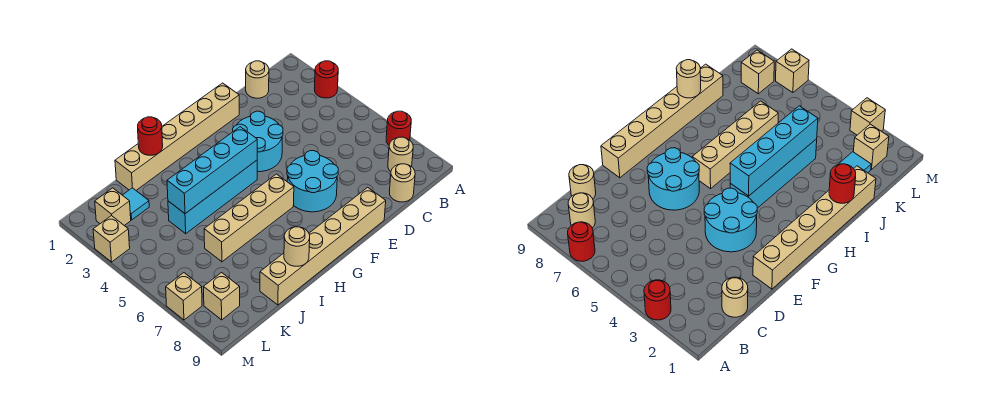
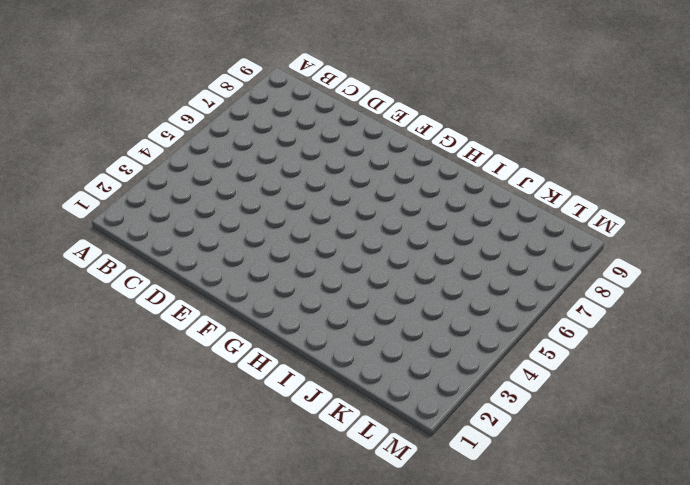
none -> red 1x1 round brick [314,61,338,98]
none -> red 1x1 round brick [386,111,411,145]
none -> tan 1x1 round brick [388,137,413,172]

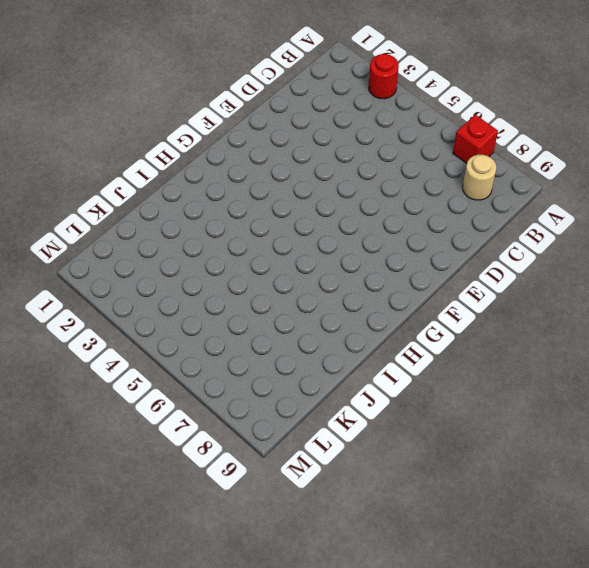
red 1x1 brick [453,115,498,163] -> red 1x1 round brick [386,111,411,145]
none -> tan 1x1 round brick [246,61,269,98]
none -> tan 1x1 round brick [389,164,415,202]
none -> tan 1x6 brick [115,83,239,190]

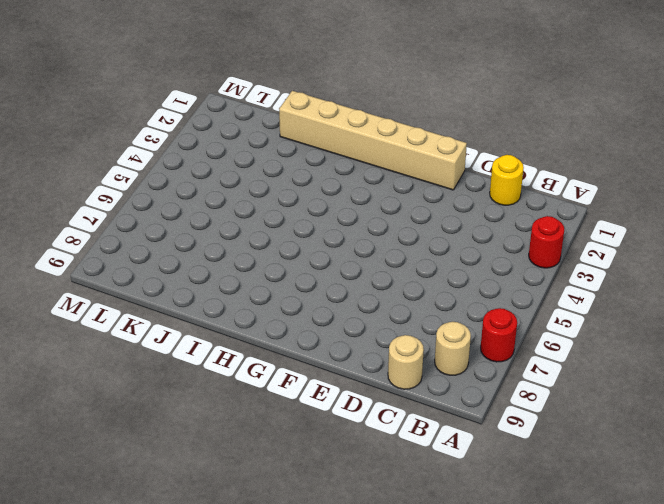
yellow 1x1 round brick [490,155,524,205] -> tan 1x1 round brick [246,61,269,98]
none -> cyan 2x2 round brick [233,111,283,172]
none -> cyan 2x2 round brick [287,151,338,212]
none -> tan 1x6 brick [260,187,386,305]

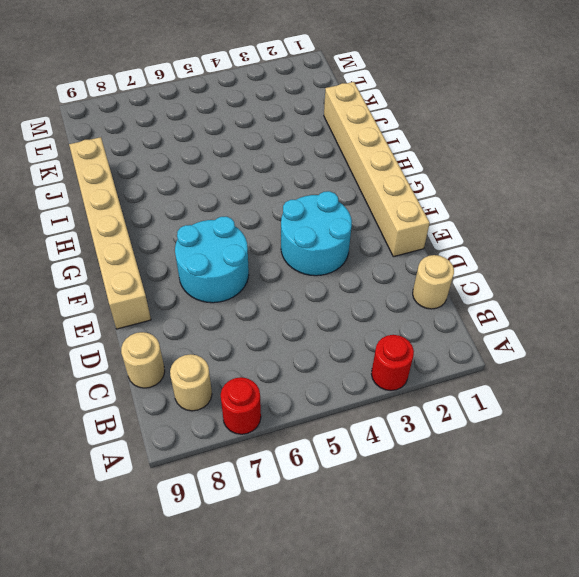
none -> cyan 1x4 brick [168,160,257,234]
none -> tan 1x4 brick [204,174,294,262]
none -> cyan 1x1 tile [123,188,149,220]

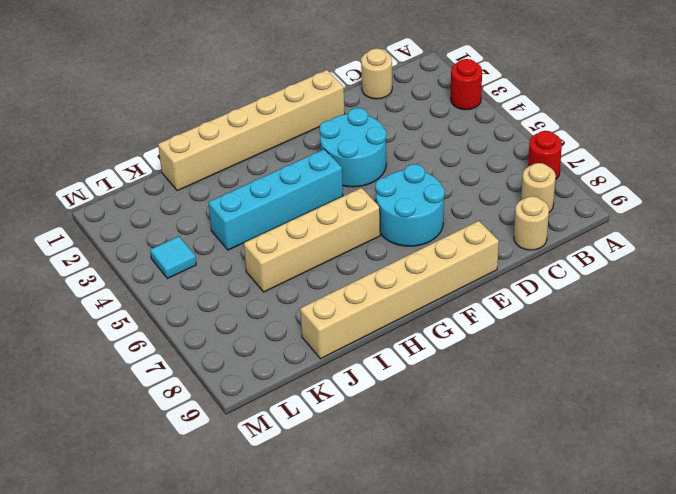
cyan 1x1 tile [150,236,196,279] -> cyan 1x1 tile moved to [123,188,149,220]
none -> tan 1x1 brick [95,188,131,226]
none -> tan 1x1 brick [204,273,240,320]
none -> tan 1x1 brick [93,216,130,262]

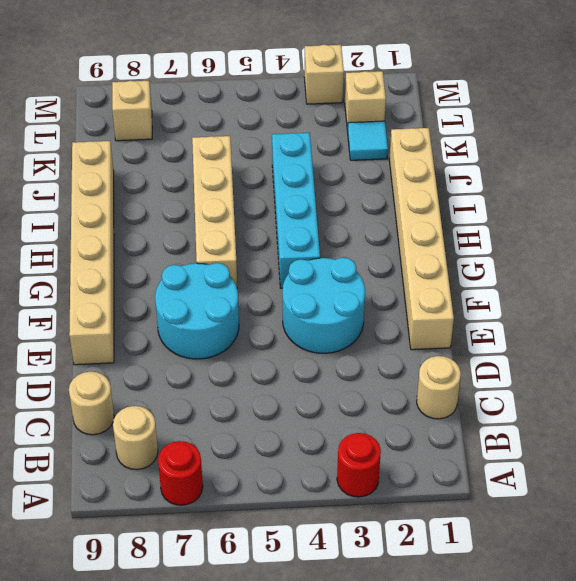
none -> tan 1x1 brick [166,273,202,320]
none -> cyan 1x4 brick [167,127,257,214]
none -> red 1x1 round brick [138,117,163,155]

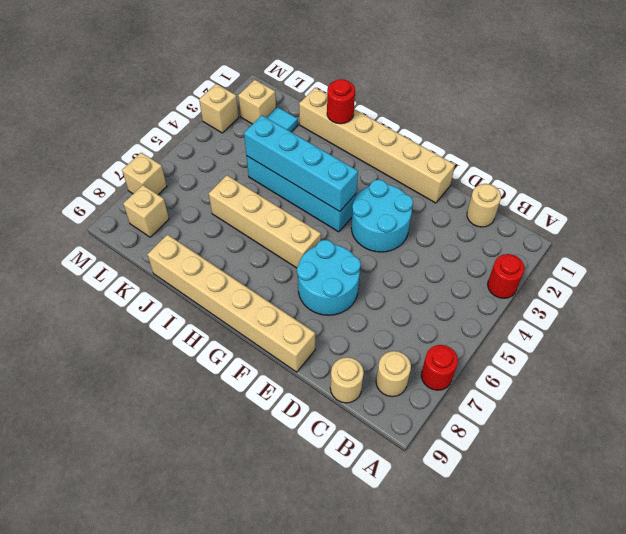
none -> tan 1x1 round brick [284,227,310,266]

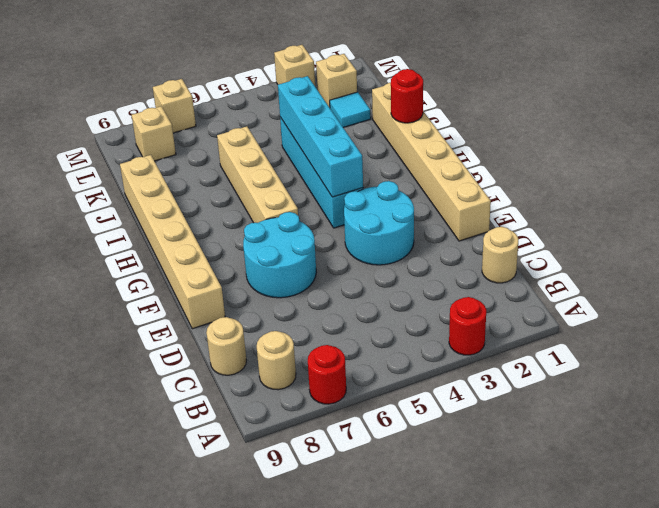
none -> tan 1x1 round brick [284,227,310,266]

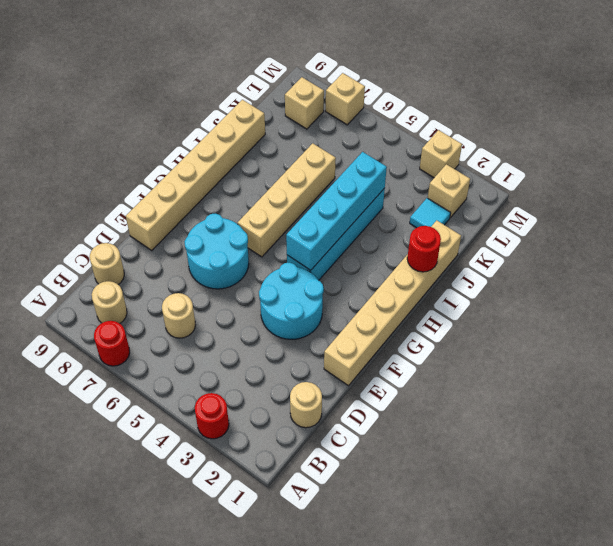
tan 1x1 round brick [162,293,195,338] -> tan 1x1 round brick moved to [284,227,310,266]

